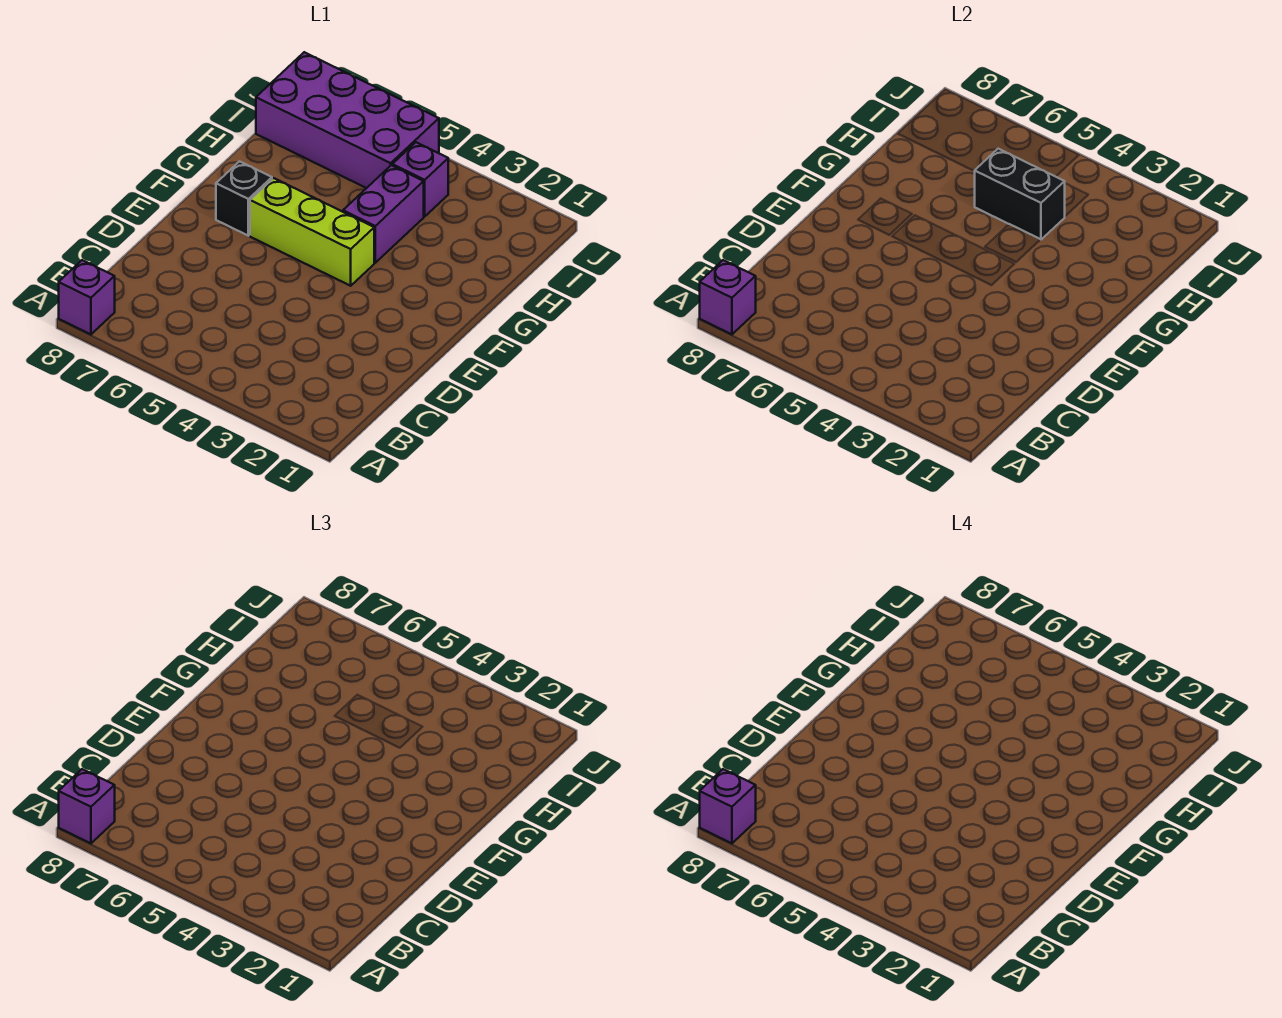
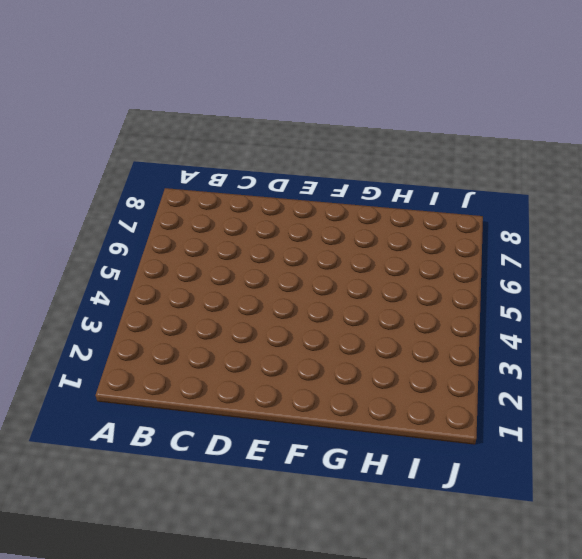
none -> purple 1x1 brick [59,260,115,334]
none -> lime 1x3 brick [250,178,374,286]

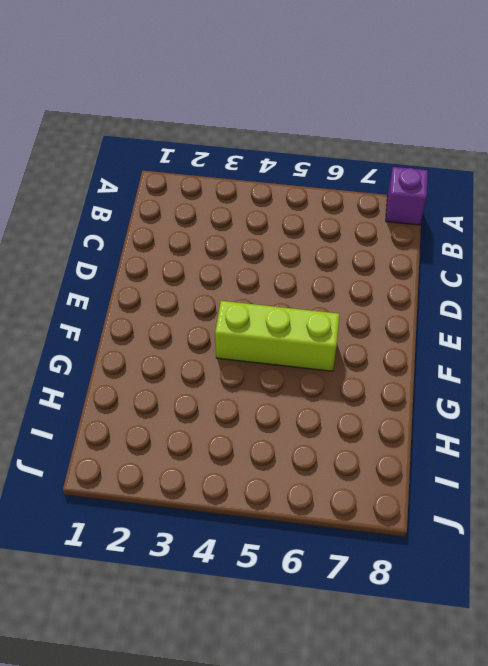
none -> black 1x1 brick [216,161,272,236]
none -> purple 1x2 brick [343,165,424,263]

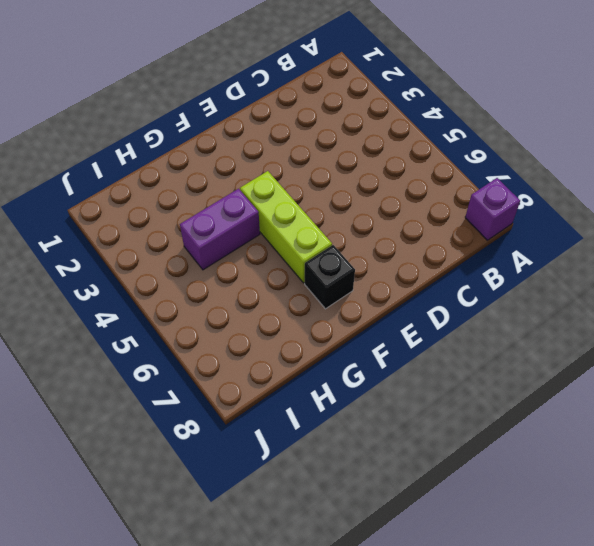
none -> purple 1x1 brick [392,142,448,216]
none -> purple 2x4 brick [256,52,439,188]

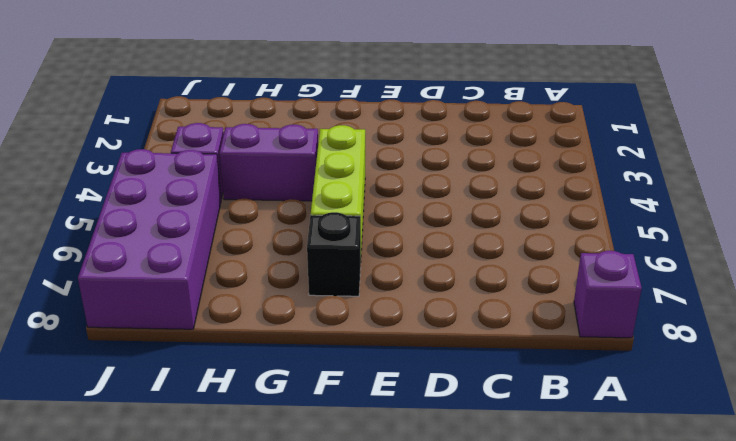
none -> purple 1x1 brick [700,260,756,334]
none -> black 1x2 brick [975,149,1065,240]

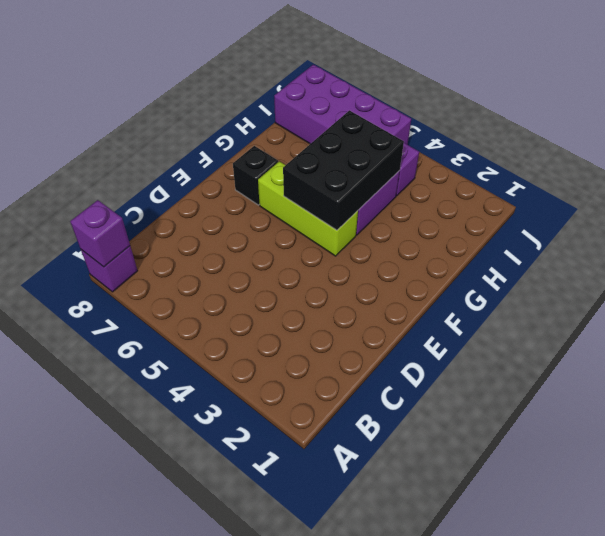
black 2x3 brick [283,110,404,230] -> black 1x2 brick [975,149,1065,240]
none -> purple 1x1 brick [59,769,115,843]
none -> purple 1x1 brick [700,769,756,843]

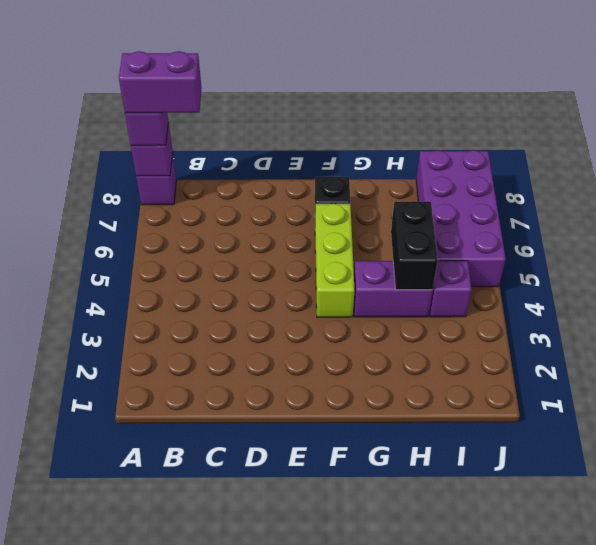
purple 1x2 brick [119,51,201,113] -> purple 1x1 brick [700,769,756,843]

